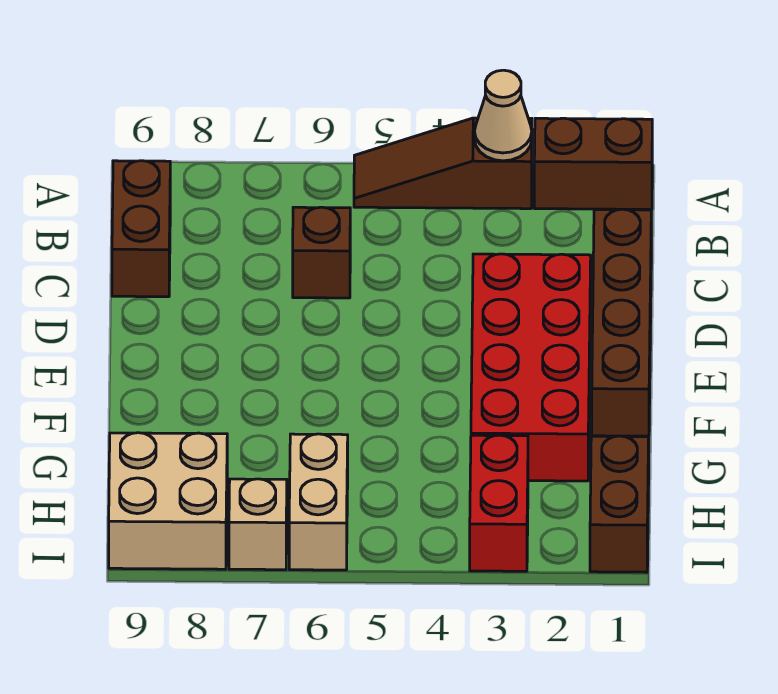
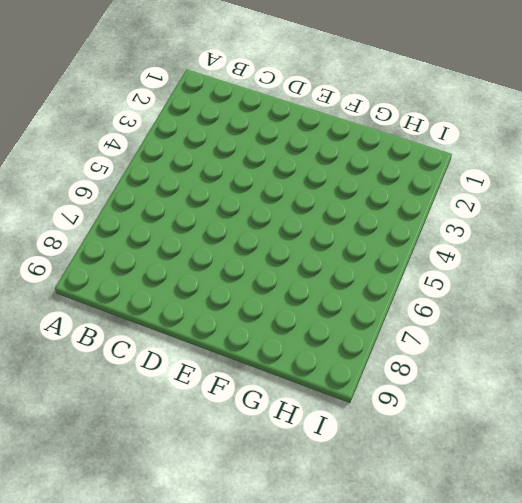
none -> brown 1x2 brick [534,118,652,209]
none -> brown 1x3 slope [354,118,532,209]
none -> brown 1x2 brick [112,161,170,297]

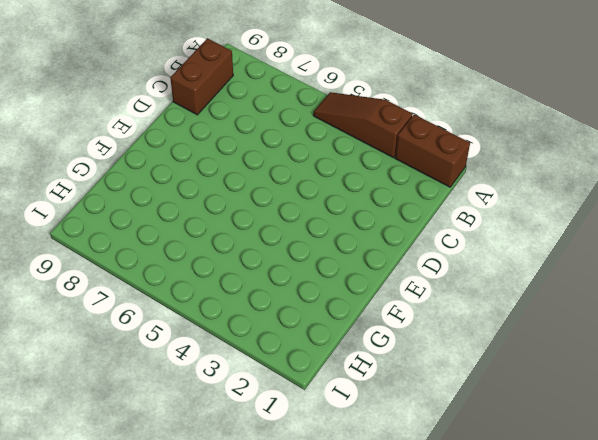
none -> brown 1x4 brick [592,209,651,436]
none -> brown 1x1 brick [293,207,350,298]
none -> red 2x4 brick [471,254,591,481]

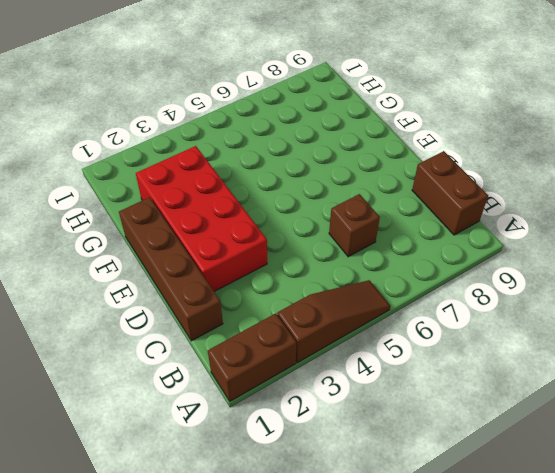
none -> brown 1x2 brick [590,436,649,572]
none -> red 1x2 brick [470,435,528,571]
none -> tan 1x2 brick [289,434,348,570]

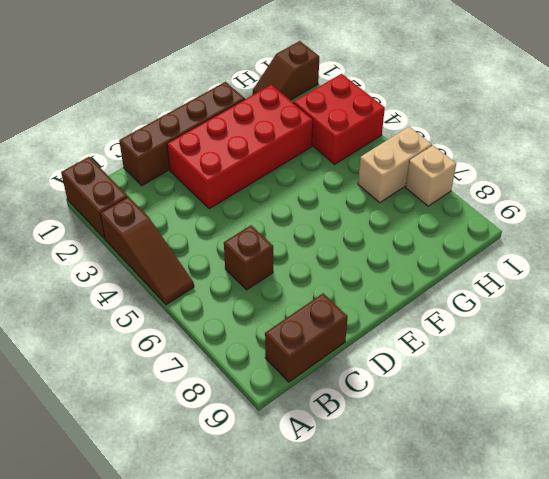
brown 1x2 slope [253,41,319,100] -> brown 1x2 brick [590,436,649,572]
red 2x2 brick [293,74,385,164] -> red 1x2 brick [470,435,528,571]
none -> tan 2x2 brick [109,433,227,569]
none -> tan 1x1 cone [475,70,532,161]

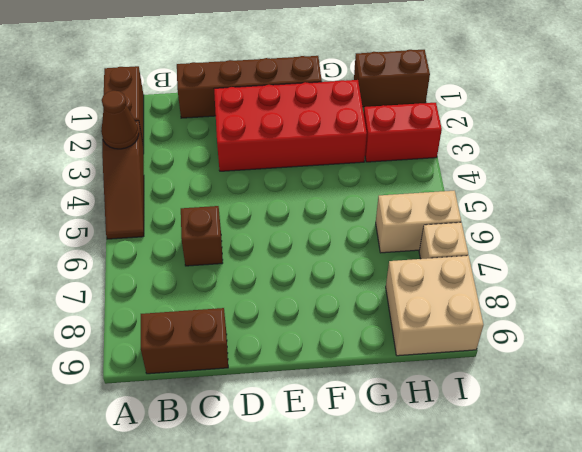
brown 1x1 cone [101,91,139,149] -> tan 1x1 cone [475,70,532,161]

